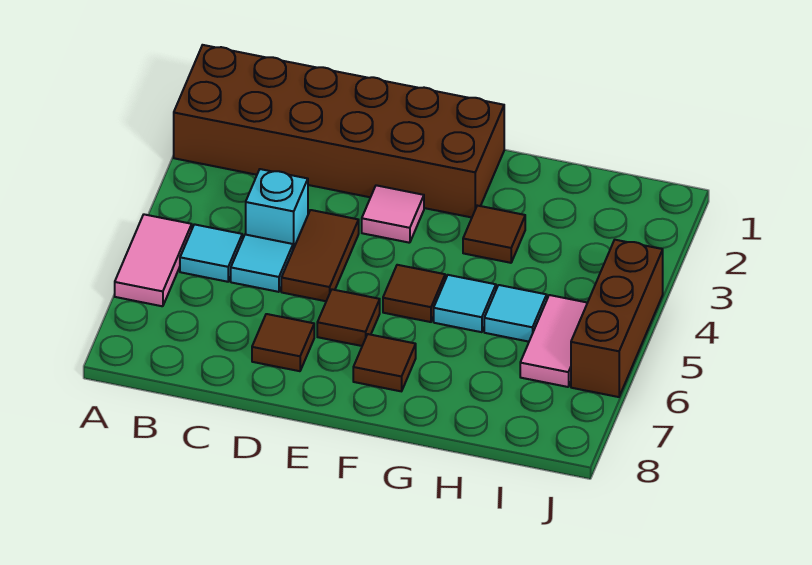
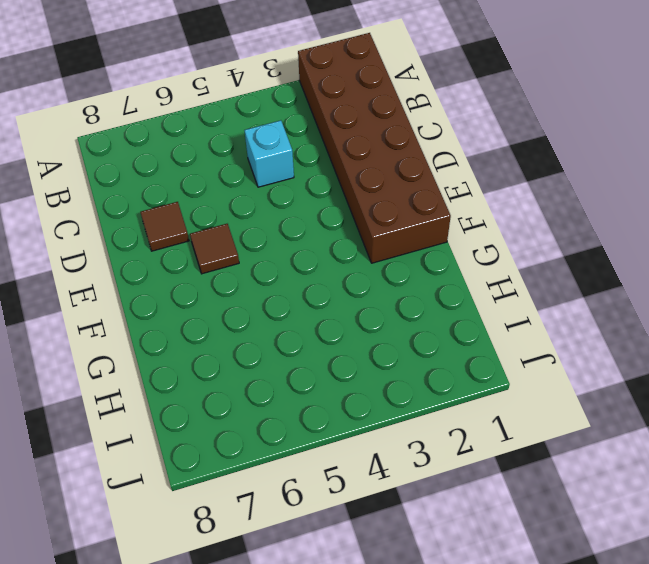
none -> pink 1x2 tile [115,214,192,306]
none -> cyan 1x1 tile [180,224,242,282]
none -> cyan 1x1 tile [231,234,293,292]

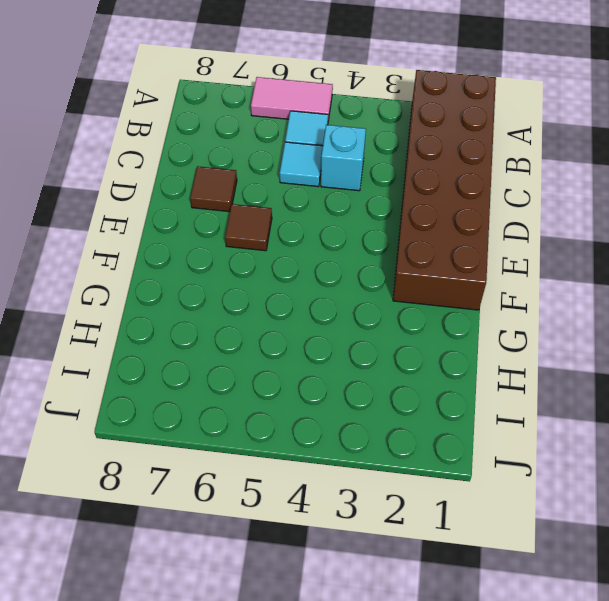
none -> brown 1x2 tile [281,210,359,301]
none -> pink 1x1 tile [362,185,424,243]
none -> brown 1x1 tile [383,265,445,322]

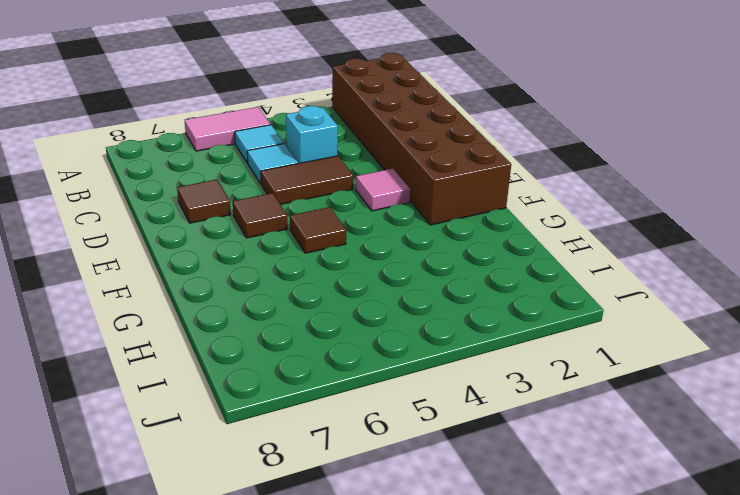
none -> brown 1x1 tile [353,334,416,391]
none -> brown 1x1 tile [463,206,525,263]
none -> cyan 1x1 tile [434,275,496,332]

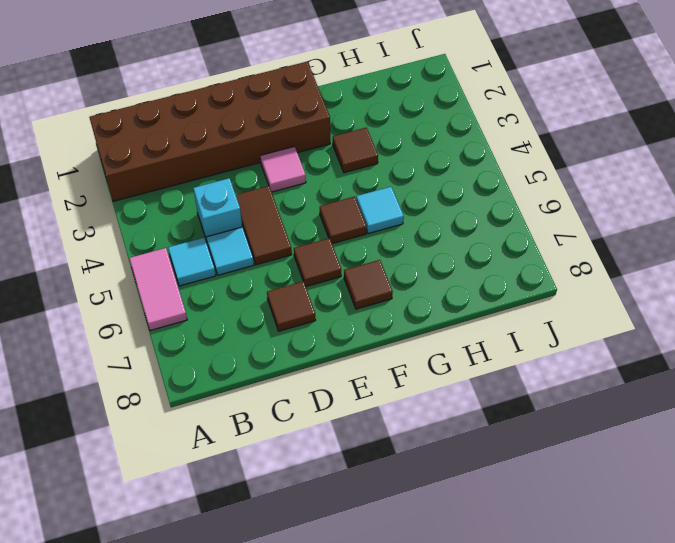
none -> cyan 1x1 tile [484,285,547,342]
none -> pink 1x2 tile [520,295,587,387]
none -> brown 1x3 brick [571,240,663,397]

